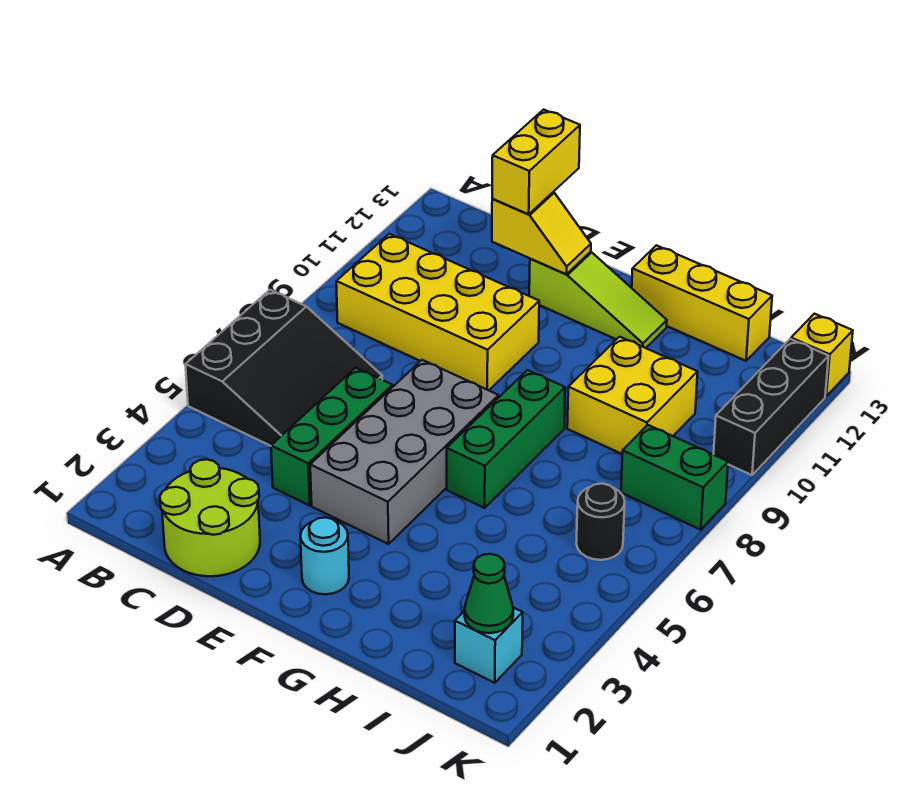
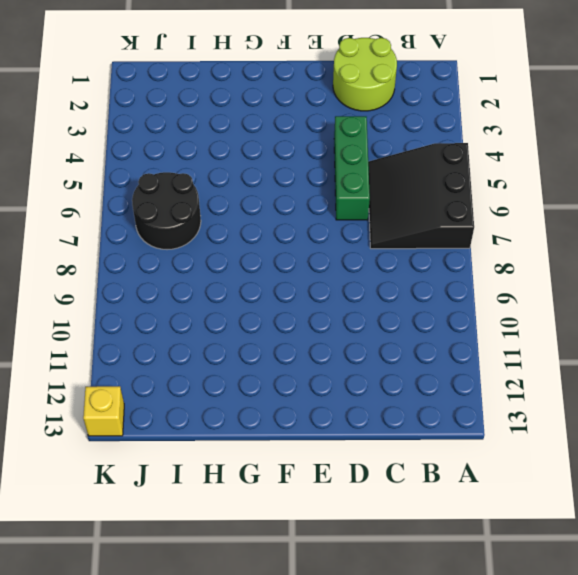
black 2x2 round brick [132,172,201,250] -> black 1x1 round brick [576,484,625,560]
none -> yellow 2x4 brick [336,234,539,390]
none -> grey 2x4 brick [310,360,499,544]
none -> lime 1x3 slope [529,252,667,348]

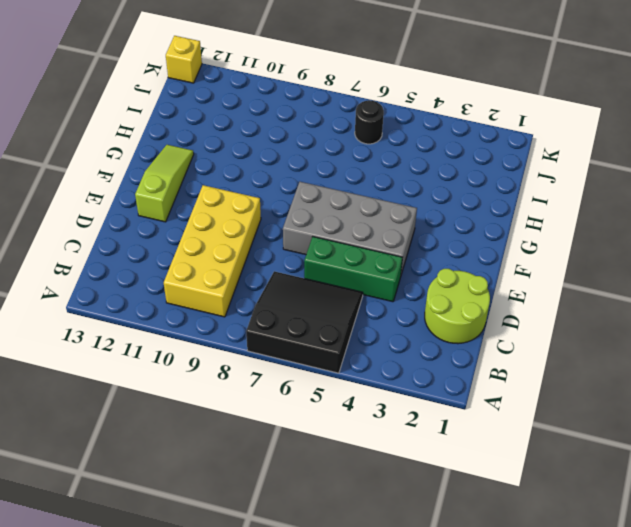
none -> cyan 1x1 round brick [300,517,349,594]
none -> green 1x3 brick [447,370,565,508]
none -> yellow 1x3 brick [632,245,772,361]

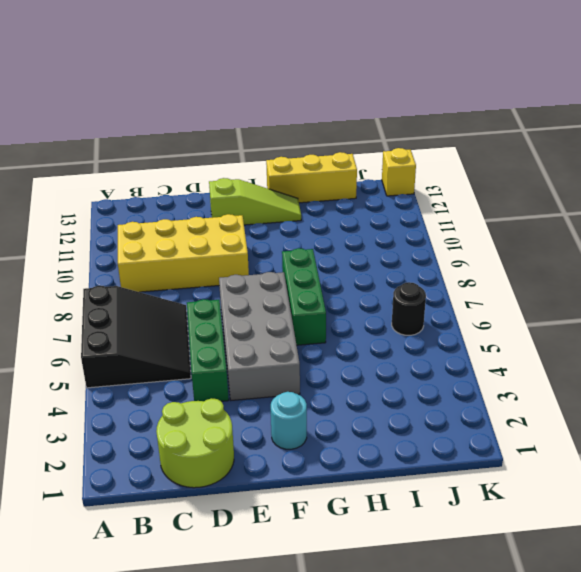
none -> yellow 2x2 brick [567,337,698,454]
none -> cyan 1x1 brick [455,608,523,683]
none -> green 1x2 brick [621,425,728,530]

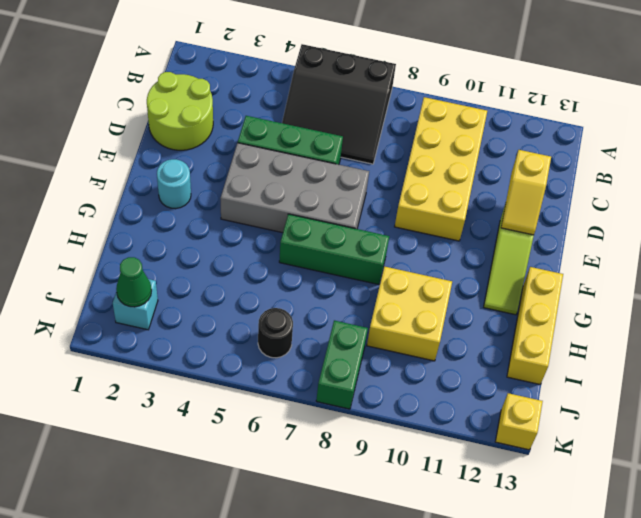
none -> black 1x3 brick [714,339,829,475]
none -> yellow 1x2 brick [492,110,580,214]

